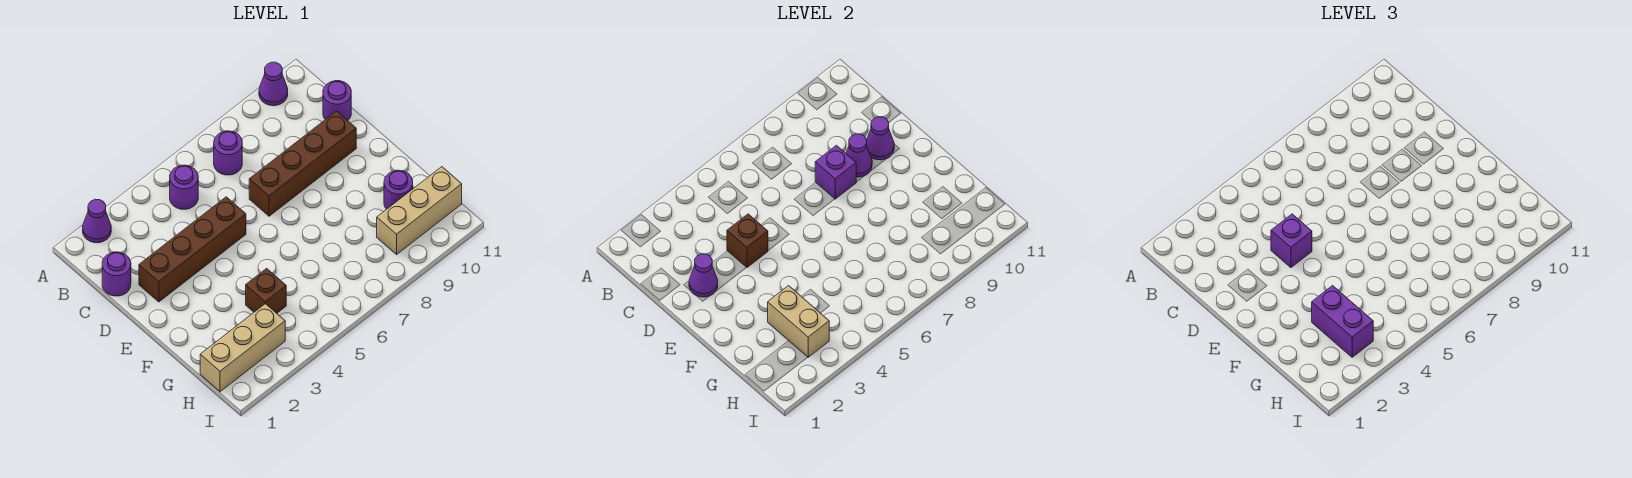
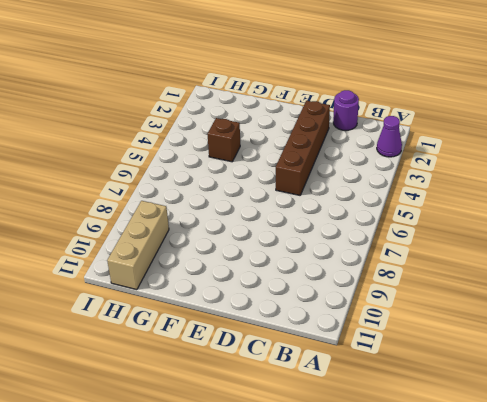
none -> purple 1x1 cone [259,62,288,106]
none -> purple 1x1 round brick [170,165,198,209]
none -> purple 1x1 round brick [214,131,242,175]

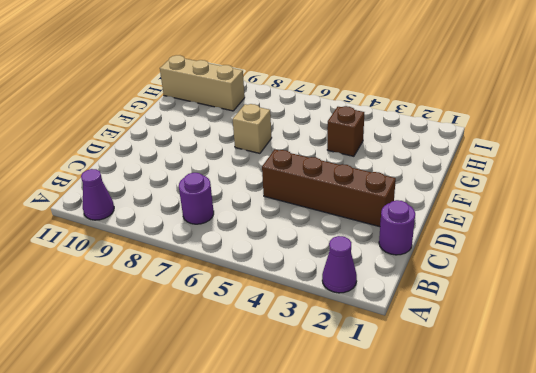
tan 1x1 brick [233,104,272,153] -> none
none -> purple 1x1 round brick [170,165,198,209]
none -> purple 1x1 round brick [323,81,351,121]
none -> brown 1x4 brick [249,111,356,216]

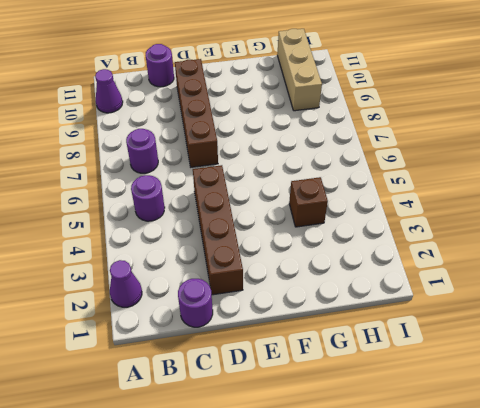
none -> purple 1x1 round brick [384,170,413,209]
none -> tan 1x3 brick [200,304,285,392]
none -> purple 1x1 cone [689,254,718,297]

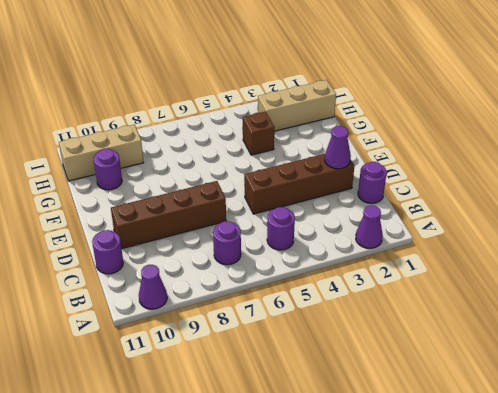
none -> brown 1x1 brick [727,214,768,267]
none -> purple 1x1 brick [815,145,856,199]
none -> purple 1x1 cone [846,134,872,177]

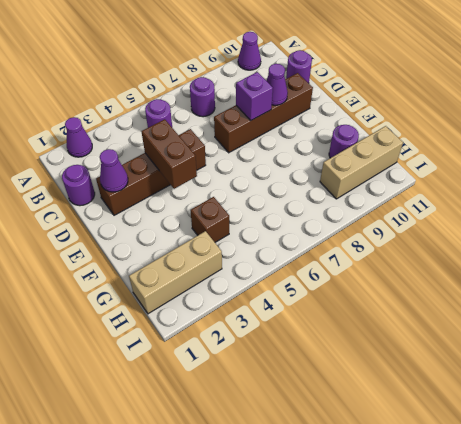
brown 1x2 brick [142,119,197,189] -> brown 1x1 brick [727,214,768,267]
none -> purple 1x1 cone [867,117,894,160]
none -> tan 1x2 brick [768,286,829,357]
none -> purple 1x1 brick [1271,214,1312,267]

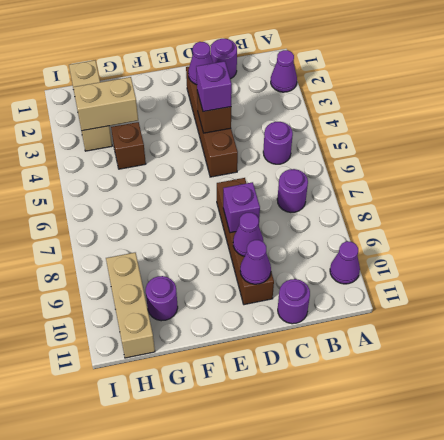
none -> purple 1x2 brick [1312,286,1373,357]

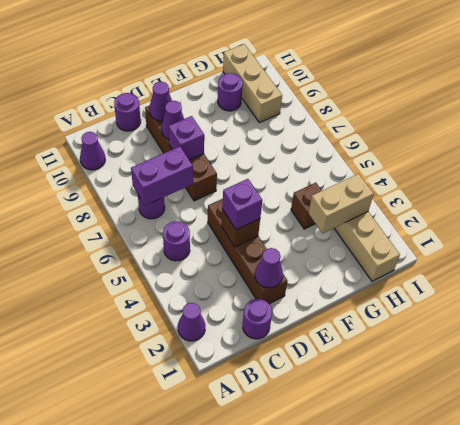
purple 1x2 brick [131,147,193,205] -> purple 1x2 brick moved to [1312,286,1373,357]

